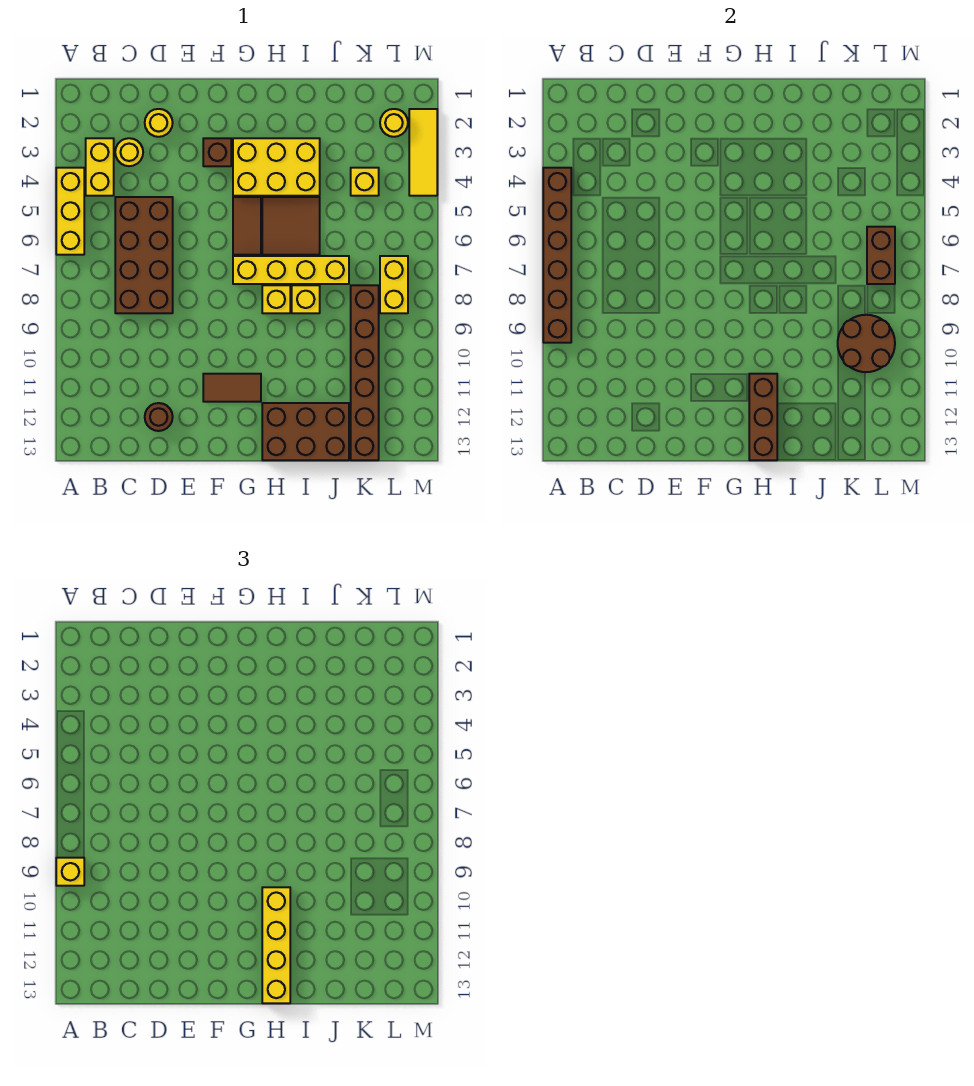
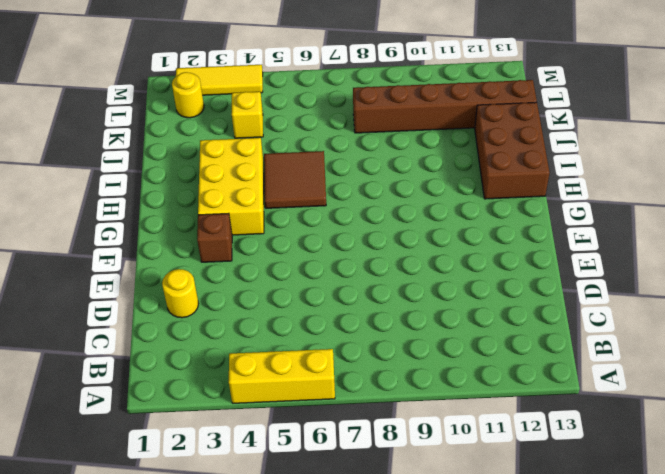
none -> yellow 1x2 brick [86,138,114,196]
none -> yellow 1x1 round brick [115,138,143,166]
none -> brown 2x4 brick [115,197,173,313]

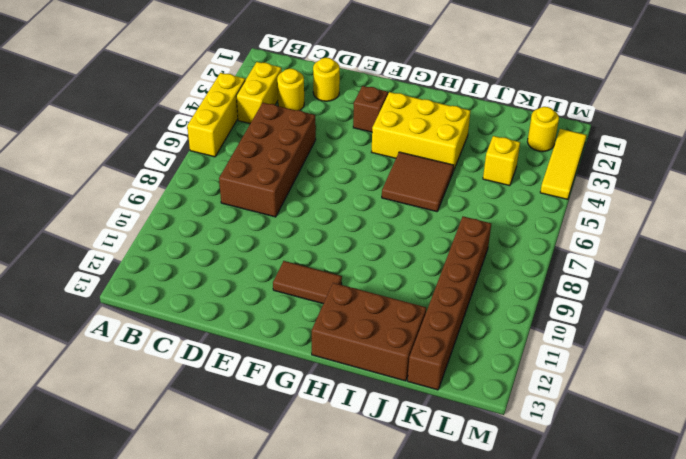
none -> brown 1x1 round brick [145,403,173,431]
none -> brown 1x2 tile [233,197,261,255]
none -> yellow 1x4 brick [233,256,349,284]

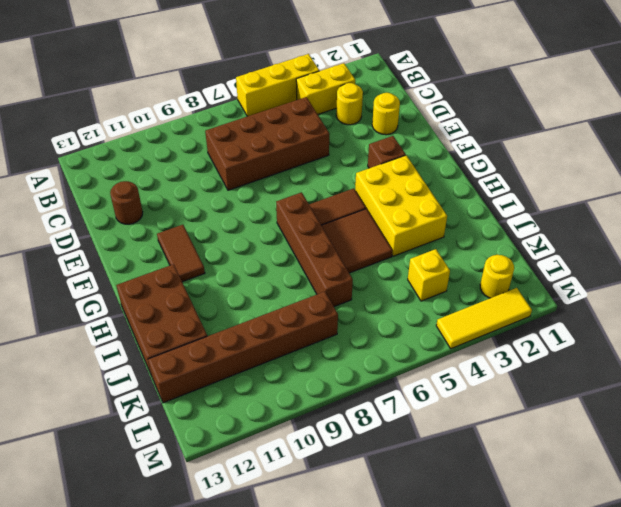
brown 1x4 brick [276,192,353,307] -> yellow 1x4 brick [233,256,349,284]
none -> yellow 1x1 brick [262,285,290,313]
none -> yellow 1x1 brick [292,285,320,313]
none -> yellow 1x2 brick [380,256,408,313]

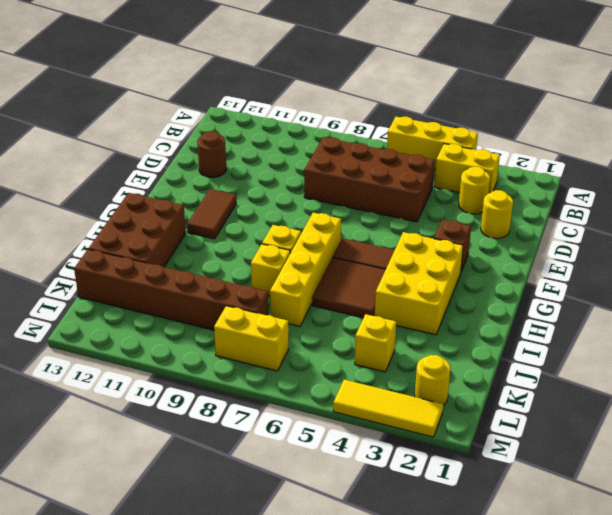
none -> brown 1x6 brick [543,168,571,343]
none -> brown 1x3 brick [749,374,777,460]
none -> brown 2x2 round brick [838,315,895,372]

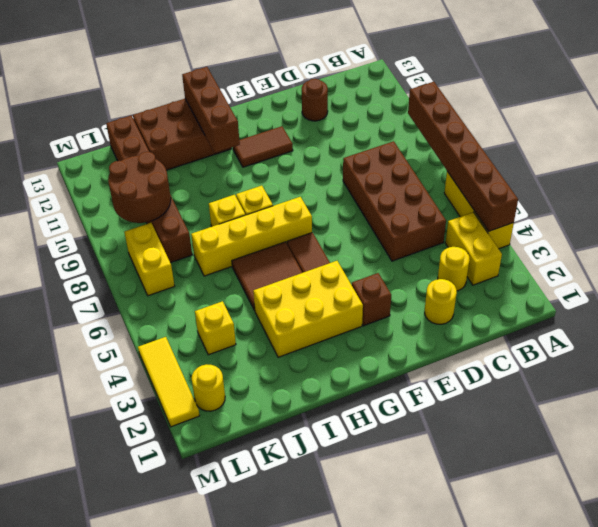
none -> brown 1x2 brick [867,227,895,284]
none -> yellow 1x1 brick [56,858,84,886]
none -> yellow 1x4 brick [262,887,290,1003]

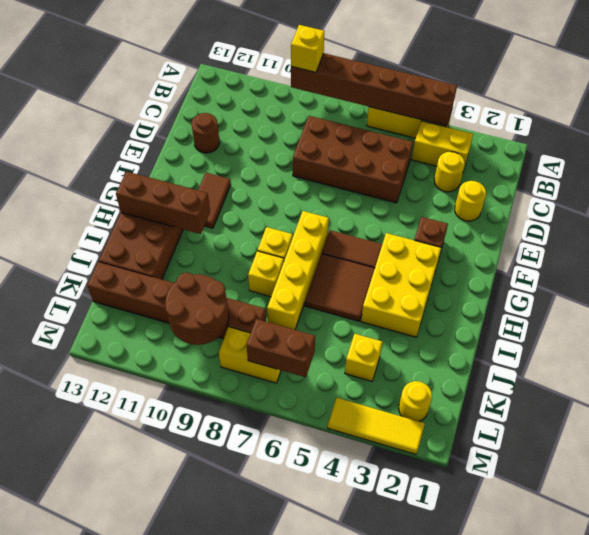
none -> yellow 1x4 brick [262,887,290,1003]

